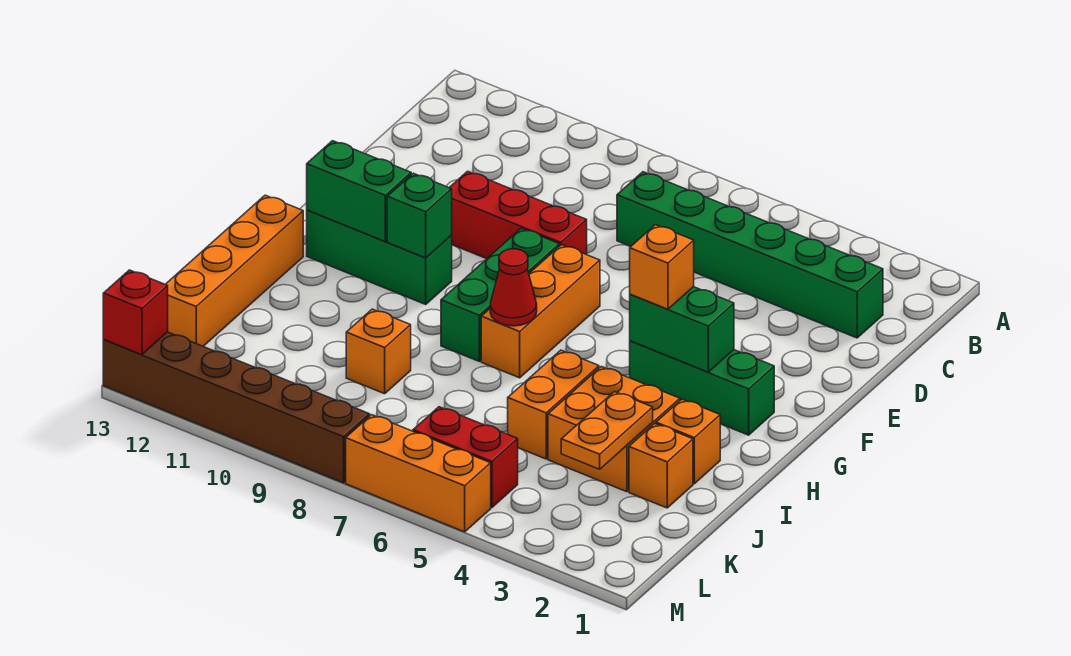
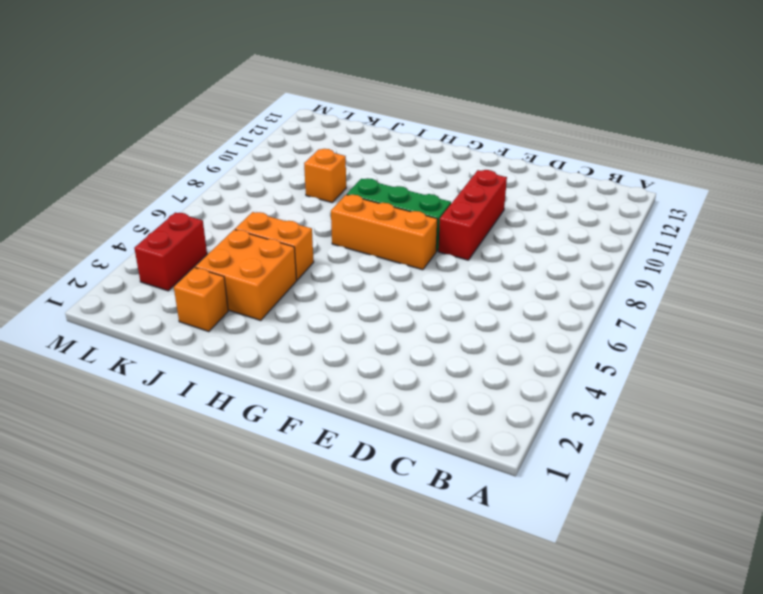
red 1x2 brick [134,213,207,291] -> red 1x2 brick moved to [413,407,518,508]
none -> green 1x6 brick [617,172,883,338]
none -> green 1x3 brick [630,341,774,435]
none -> green 1x3 brick [307,210,452,304]

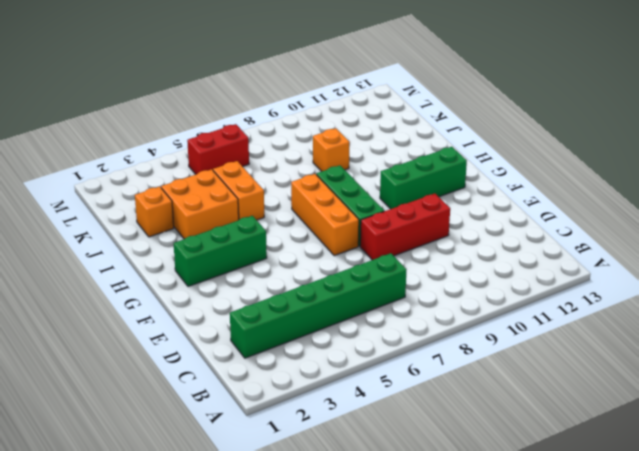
none -> orange 1x4 brick [166,195,303,346]
none -> orange 1x1 brick [656,399,720,484]
none -> orange 1x3 brick [346,415,491,532]

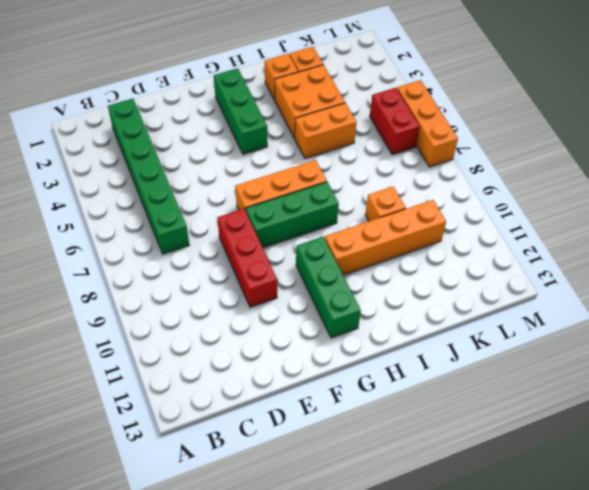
orange 1x4 brick [325,200,446,275] -> orange 1x4 brick moved to [166,195,303,346]
none -> brown 1x6 brick [103,332,370,483]
none -> green 1x2 brick [630,287,734,372]
none -> green 1x1 brick [387,173,452,258]

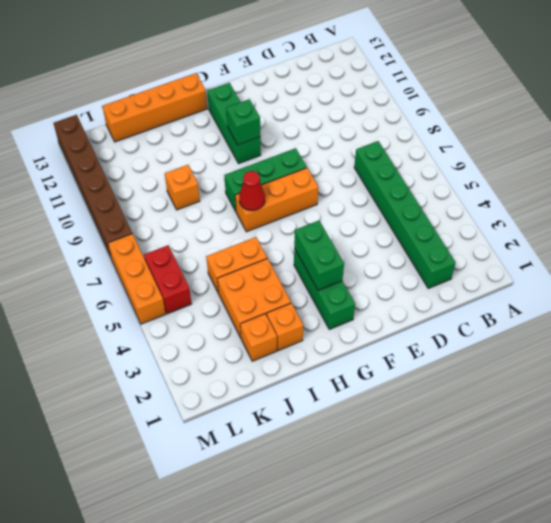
none -> red 1x3 brick [449,171,587,259]
none -> green 1x2 brick [307,141,411,241]
none -> orange 1x2 plate [561,392,653,469]

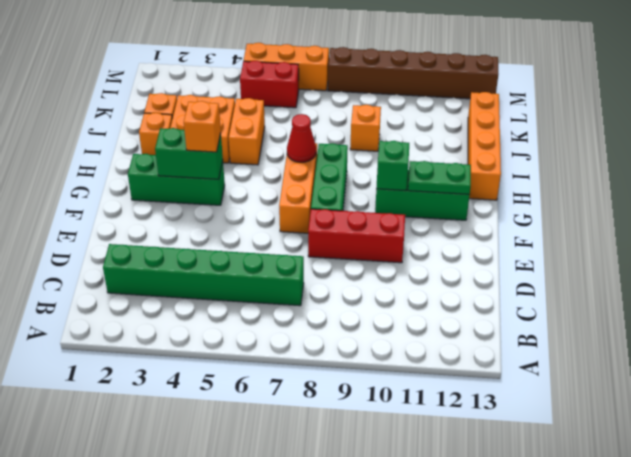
green 1x2 plate [408,161,471,194] -> green 1x2 brick [307,141,411,241]
none -> orange 1x2 plate [561,392,653,469]
none -> red 1x1 brick [103,270,168,355]

